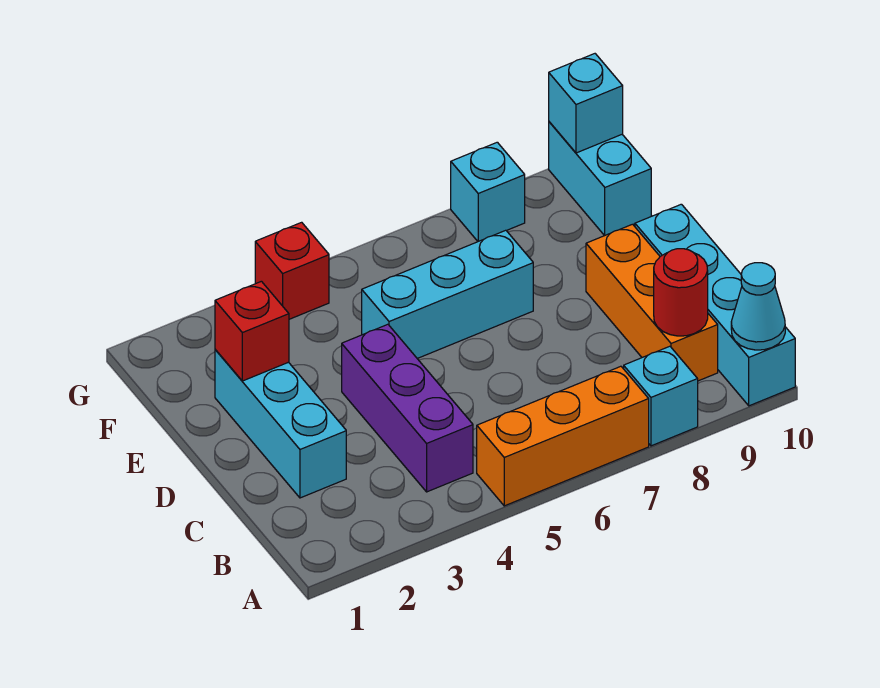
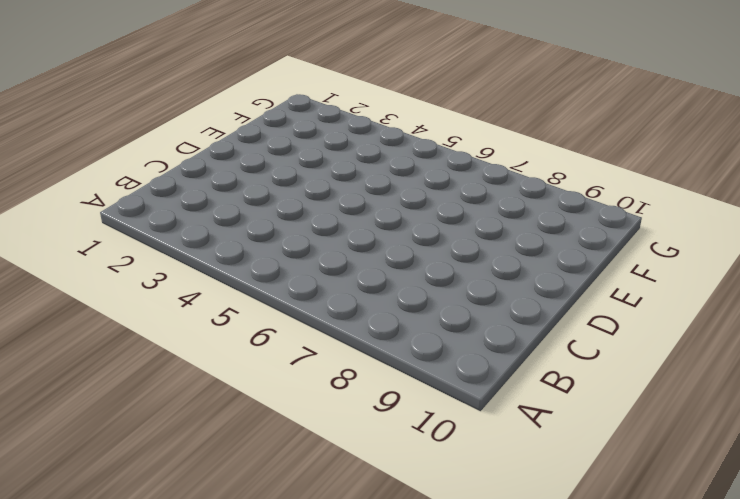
none -> orange 1x3 brick [477,366,649,506]
none -> cyan 1x1 brick [624,346,698,446]
none -> cyan 1x4 brick [635,204,795,406]

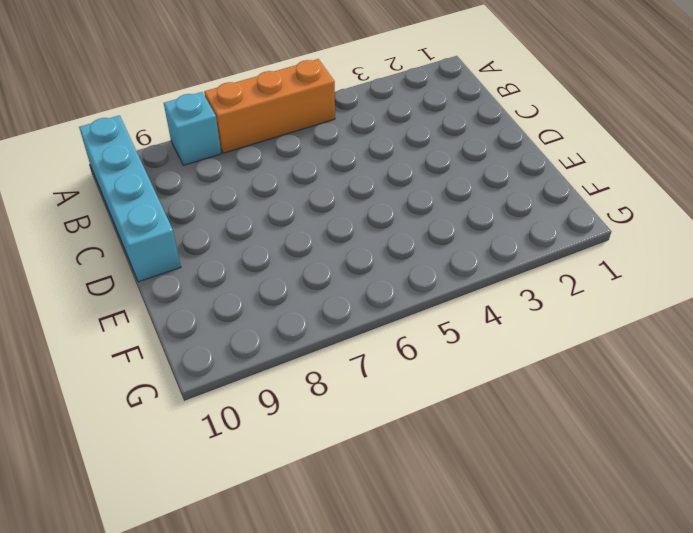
none -> purple 1x3 brick [342,324,473,492]
none -> orange 1x3 brick [586,224,718,381]
none -> cyan 1x3 brick [215,350,346,498]

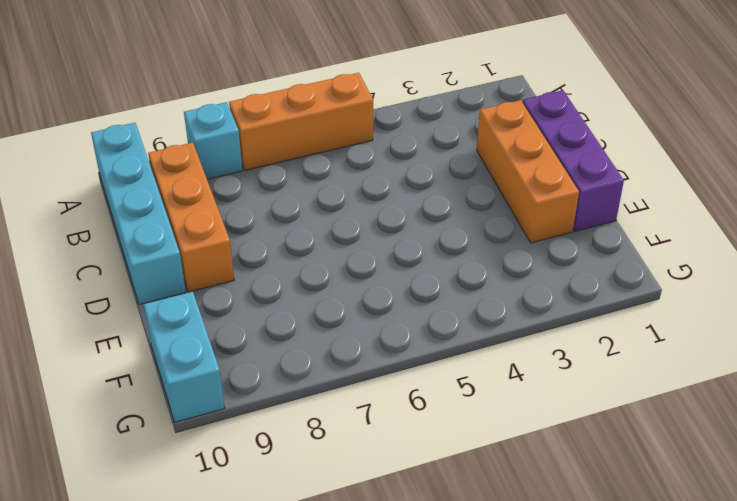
purple 1x3 brick [523,90,624,231] -> purple 1x3 brick moved to [342,324,473,492]
orange 1x3 brick [477,100,579,243] -> cyan 1x3 brick [215,350,346,498]
none -> cyan 1x3 brick [362,230,533,358]
none -> red 1x1 brick [255,222,329,319]
none -> cyan 1x1 brick [451,142,525,241]

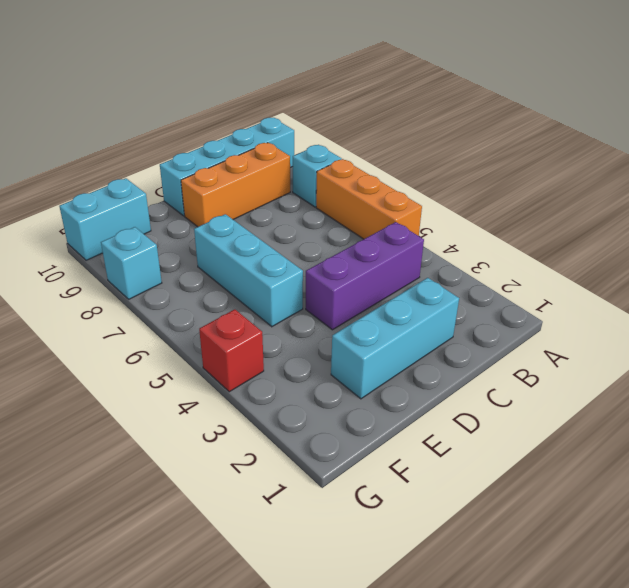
none -> cyan 1x1 cone [731,263,785,350]
none -> red 1x1 round brick [654,249,708,336]
none -> red 1x1 brick [215,281,289,381]

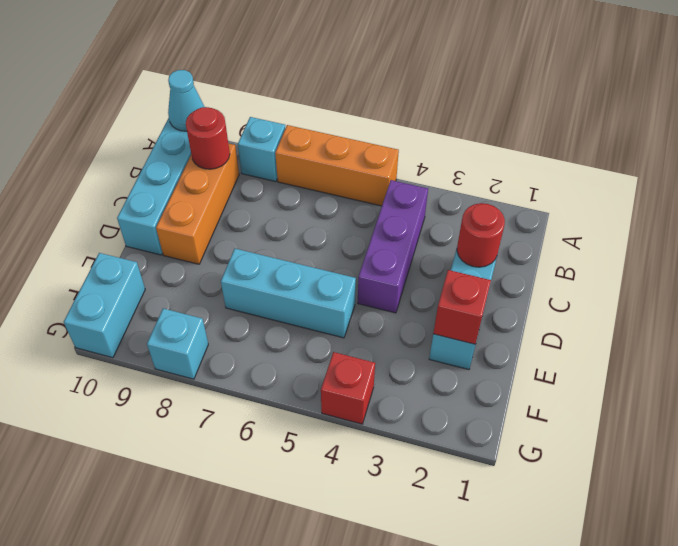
red 1x1 round brick [457,203,505,267] -> none
none -> cyan 1x1 brick [549,54,623,153]

